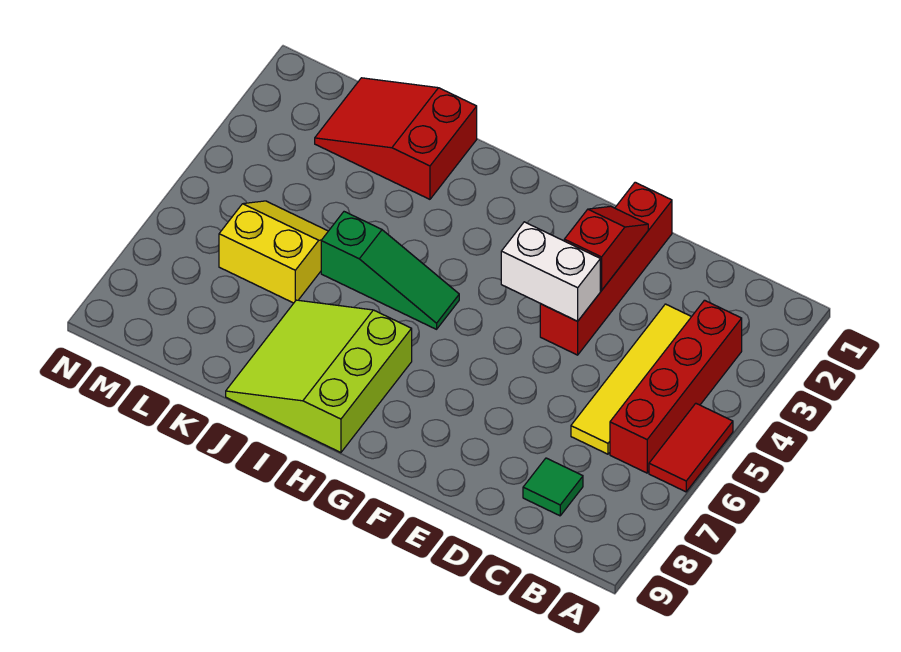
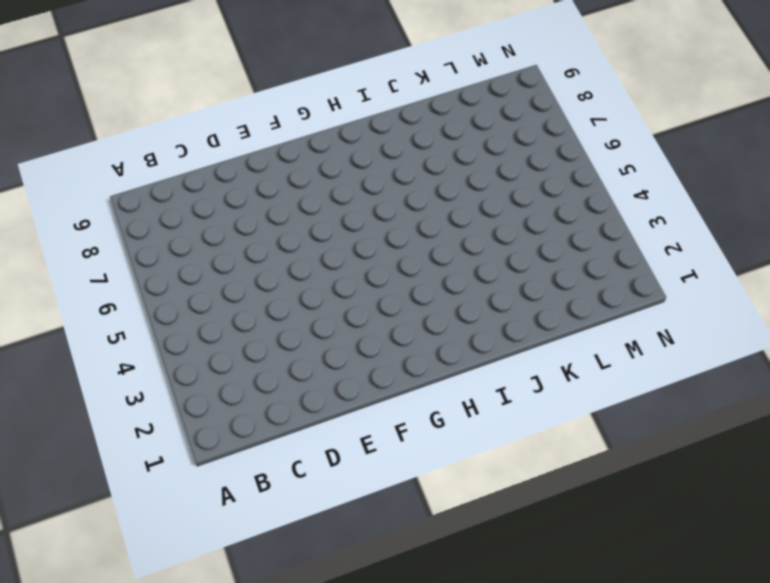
none -> red 1x2 tile [649,403,733,492]
none -> red 1x4 brick [610,300,742,473]

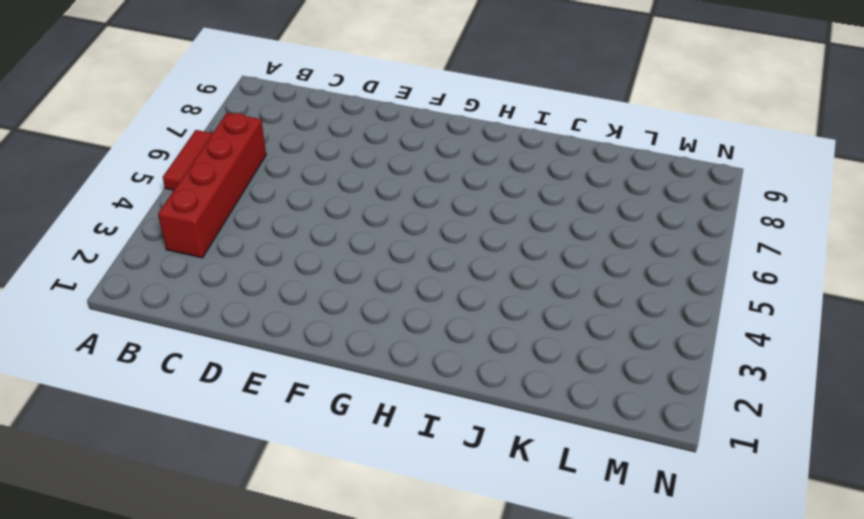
none -> yellow 1x4 tile [571,304,691,454]
none -> green 1x1 tile [523,458,583,516]

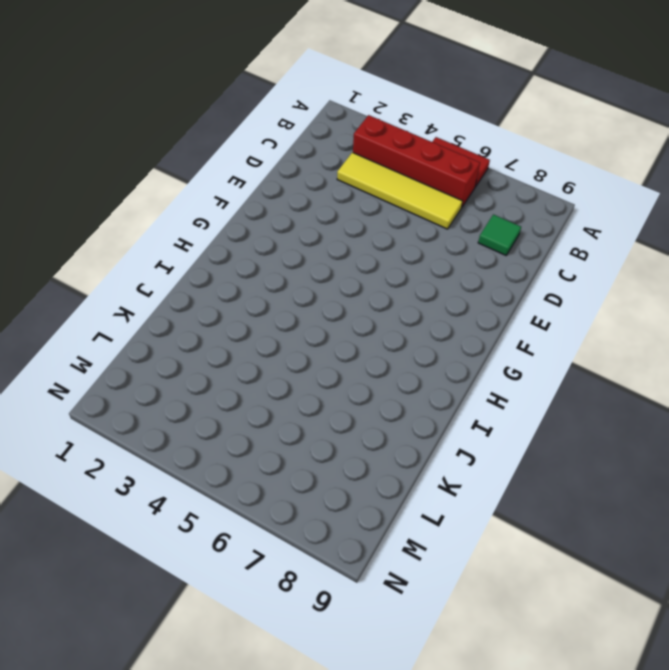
none -> red 1x4 brick [540,182,672,355]
none -> green 1x3 slope [321,212,459,329]

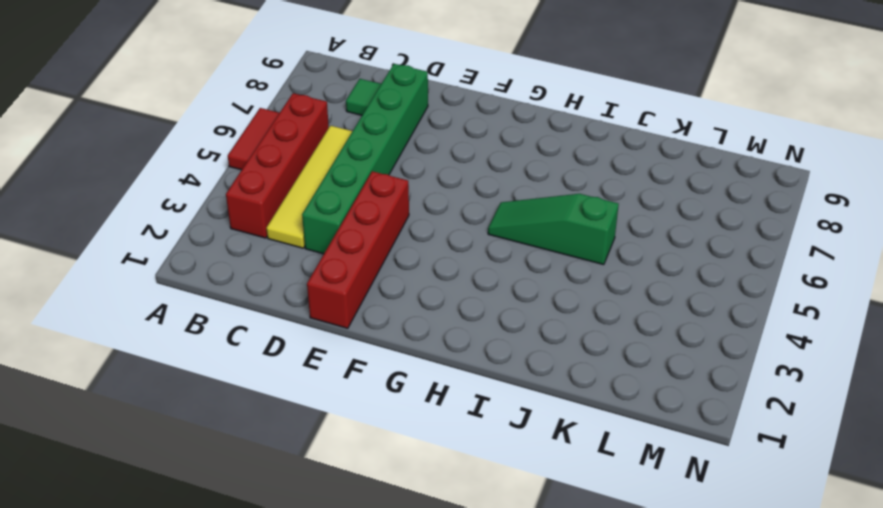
green 1x6 brick [302,64,428,254] -> none
none -> lime 3x3 slope [226,300,412,453]
none -> red 2x3 slope [315,78,477,199]

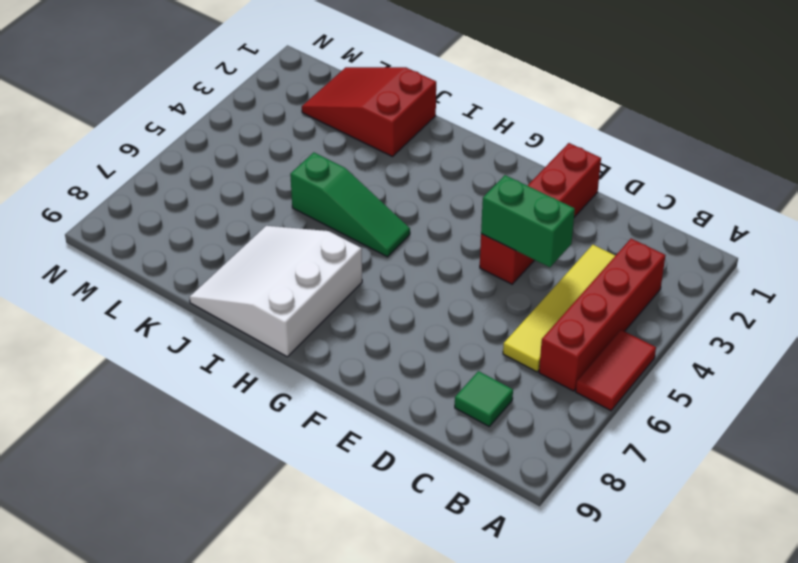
green 1x2 brick [481,175,575,267] -> white 1x2 brick [501,222,600,321]
white 3x3 slope [189,226,362,357] -> lime 3x3 slope [226,300,412,453]
none -> yellow 2x2 slope [219,201,328,303]
none -> red 1x2 slope [564,206,648,290]

